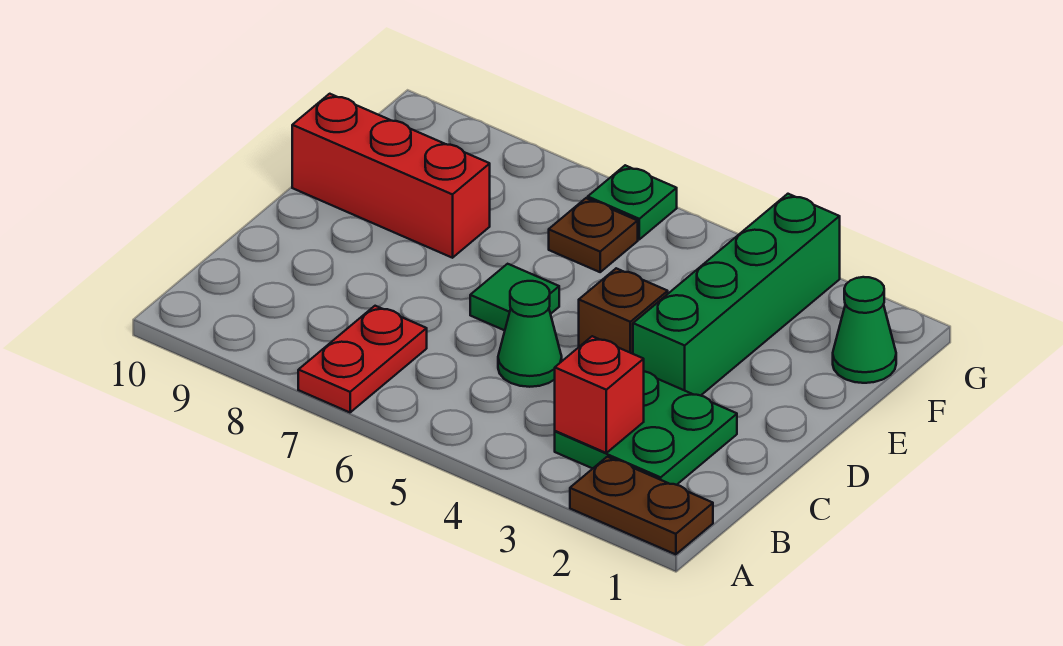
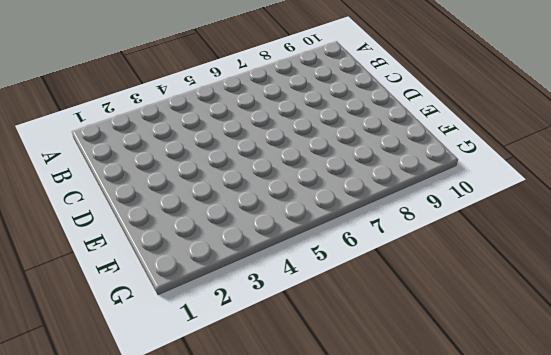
none -> brown 1x2 plate [570,457,713,555]
none -> red 1x2 plate [298,306,427,412]
none -> green 2x2 plate [555,371,737,485]

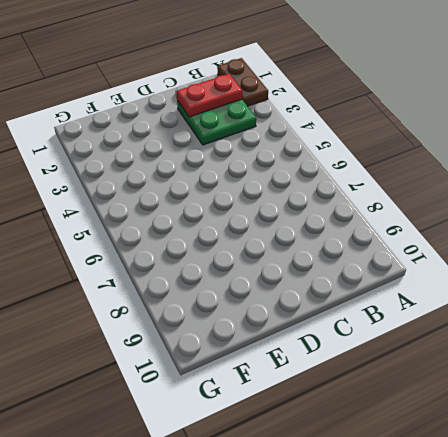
red 1x2 plate [177,74,242,117] -> red 1x2 plate moved to [298,306,427,412]
none -> green 1x1 cone [498,281,562,387]
none -> green 1x4 brick [633,194,840,396]
none -> brown 1x1 brick [579,268,668,354]

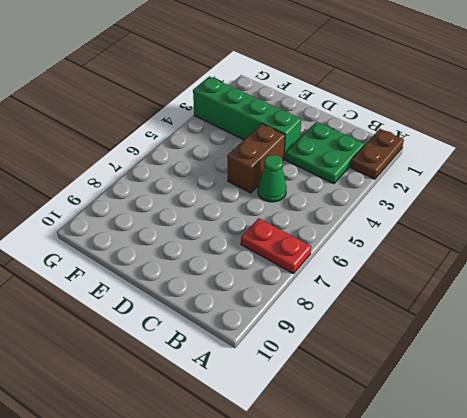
brown 1x2 brick [227,124,285,193] -> brown 1x1 brick [579,268,668,354]
none -> green 1x1 tile [470,264,559,330]
none -> red 1x3 brick [292,94,490,258]
none -> green 1x1 cone [833,277,896,383]

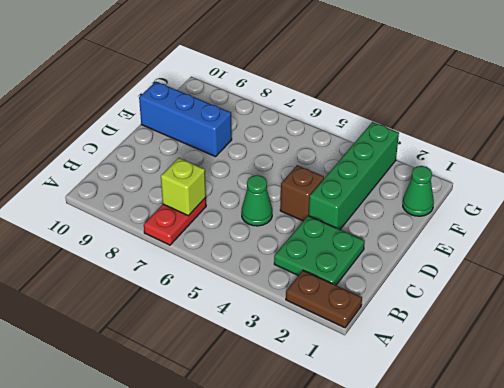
lime 1x1 brick [161,158,206,216] -> none
blue 1x3 brick [139,82,232,157] -> red 1x3 brick [292,94,490,258]
none -> green 1x1 tile [470,264,559,330]
none -> brown 1x1 plate [549,198,638,272]
none -> green 1x1 plate [588,165,677,239]

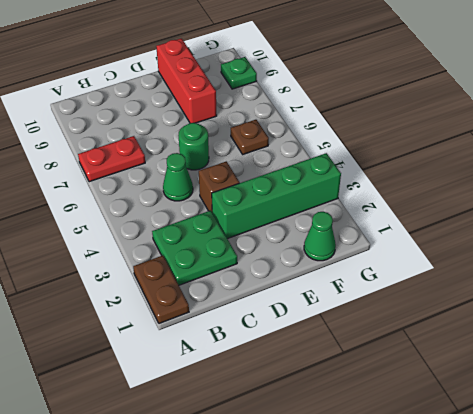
green 1x1 round brick [178,123,209,170] -> green 1x1 tile [470,264,559,330]
green 1x1 plate [221,57,257,89] -> green 1x1 plate moved to [588,165,677,239]
none -> red 1x1 brick [555,336,644,453]

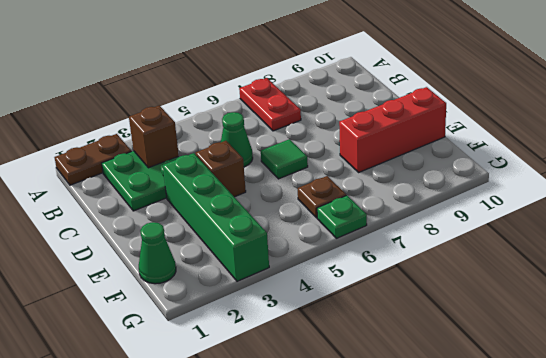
brown 1x1 brick [129,105,179,168] -> red 1x1 brick [555,336,644,453]

